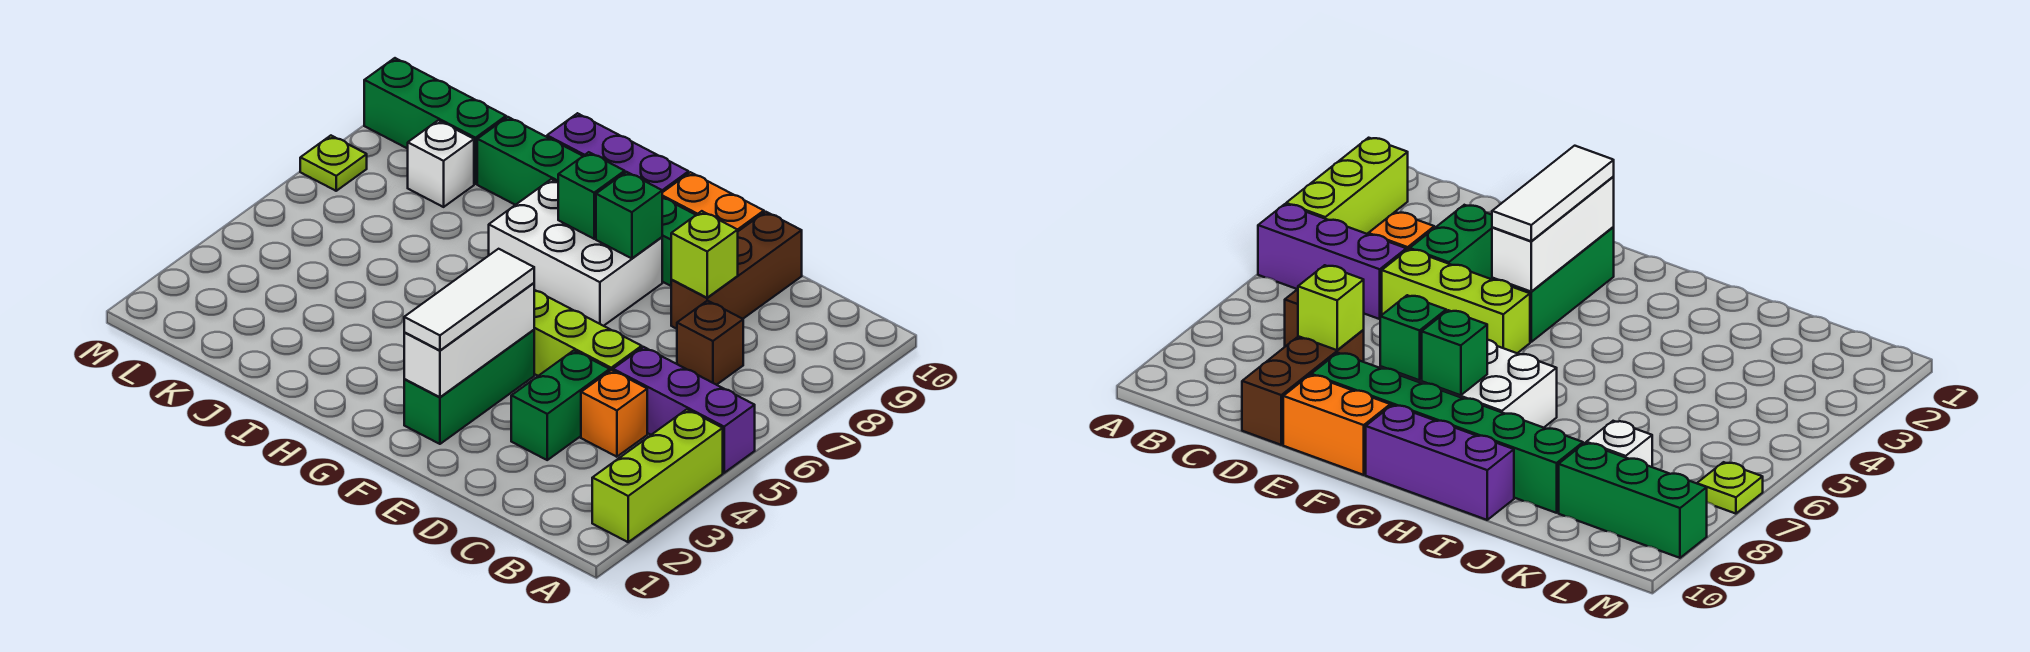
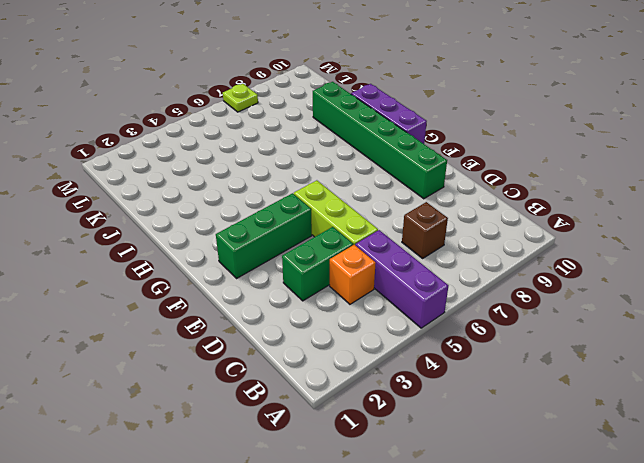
none -> lime 1x3 brick [592,409,723,542]
none -> brown 1x3 brick [671,212,802,329]
none -> orange 1x2 brick [662,172,764,231]

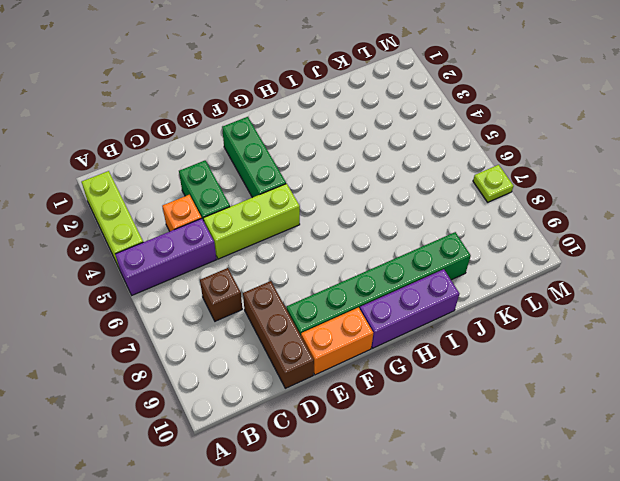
none -> white 2x3 brick [489,179,662,326]
none -> white 1x1 brick [408,120,474,207]
none -> green 1x3 brick [364,58,506,184]

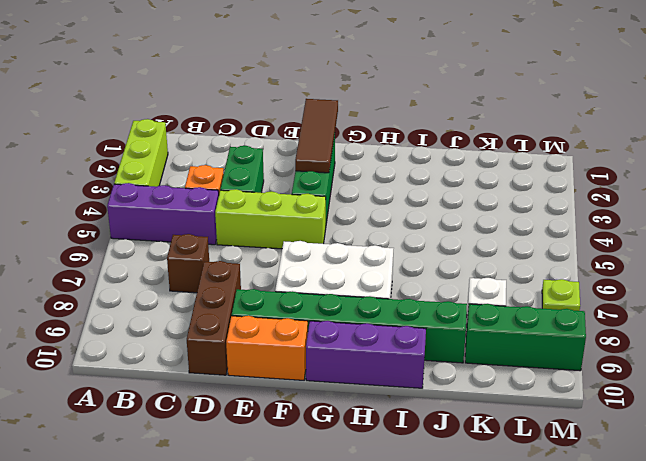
brown 1x3 tile [295,99,338,173] -> white 1x3 brick [404,283,534,397]
none -> lime 1x1 brick [671,211,738,298]
none -> green 1x1 brick [596,172,662,258]
none -> green 1x1 brick [558,152,625,239]

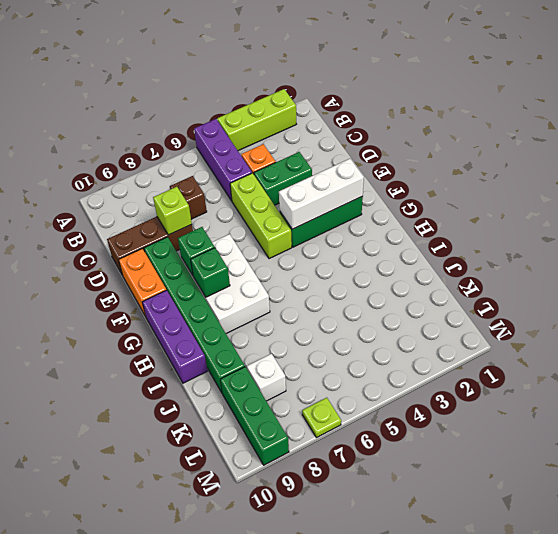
none -> white 1x3 tile [404,249,534,350]

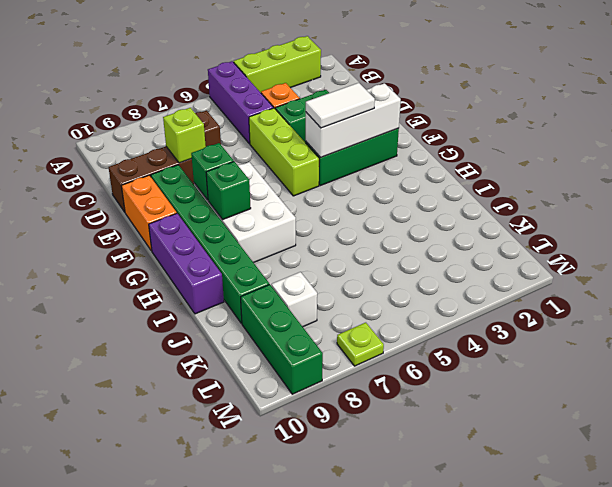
white 1x2 tile [306,83,375,128] -> white 1x3 tile [404,249,534,350]

